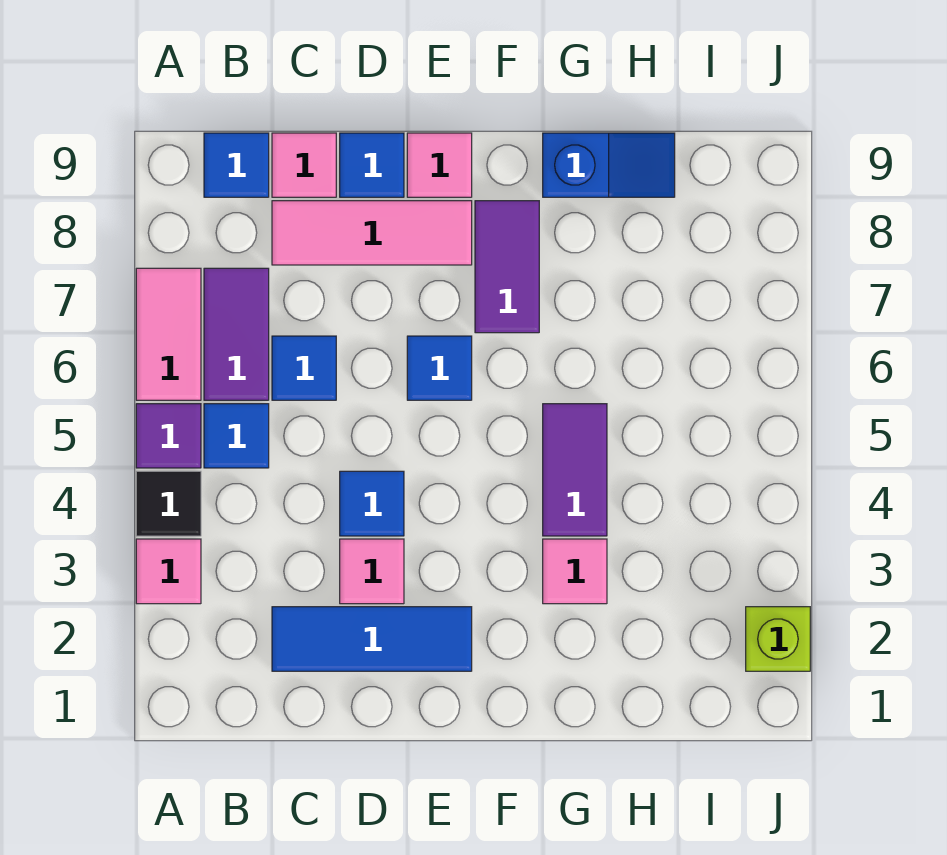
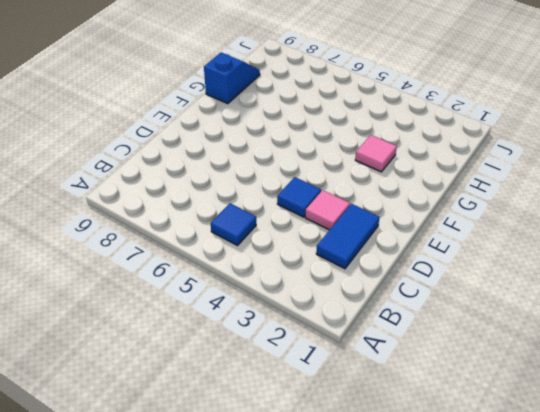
blue 1x2 tile [316,204,380,269] -> blue 1x3 tile [272,607,472,671]
none -> pink 1x1 tile [136,539,201,604]
none -> black 1x1 tile [136,471,201,536]
none -> purple 1x1 tile [136,404,201,468]

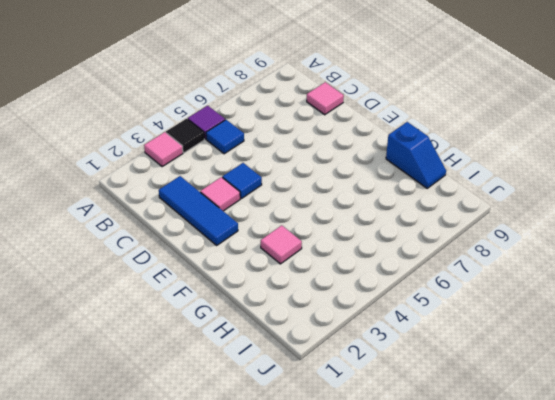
none -> pink 1x2 tile [136,268,201,400]
none -> purple 1x2 tile [204,268,269,400]
none -> blue 1x1 tile [204,133,269,197]

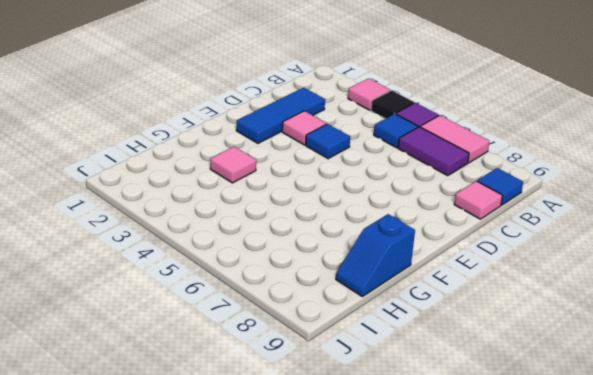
none -> blue 1x1 tile [272,336,336,400]
none -> pink 1x3 tile [272,201,472,265]
none -> blue 1x1 tile [340,133,404,197]

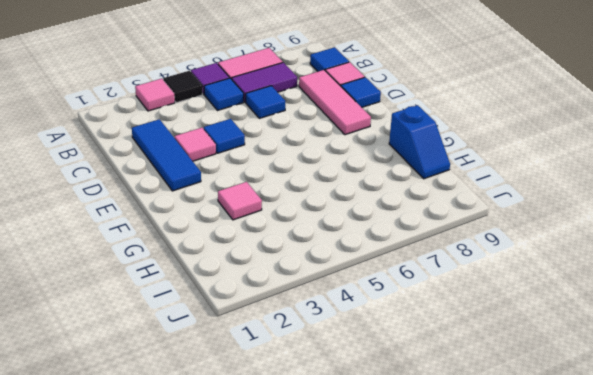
none -> blue 1x1 tile [407,336,472,400]
none -> pink 1x1 tile [407,133,472,197]
none -> purple 1x2 tile [475,201,539,333]

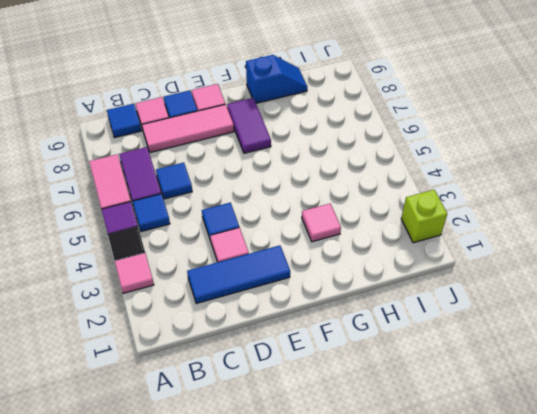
none -> blue 1x1 tile [407,336,472,400]
none -> purple 1x2 tile [543,404,607,536]

